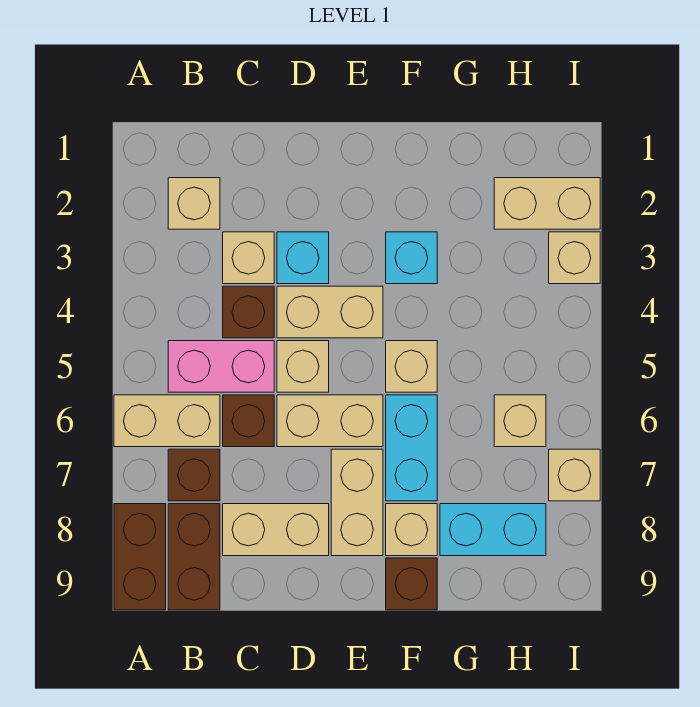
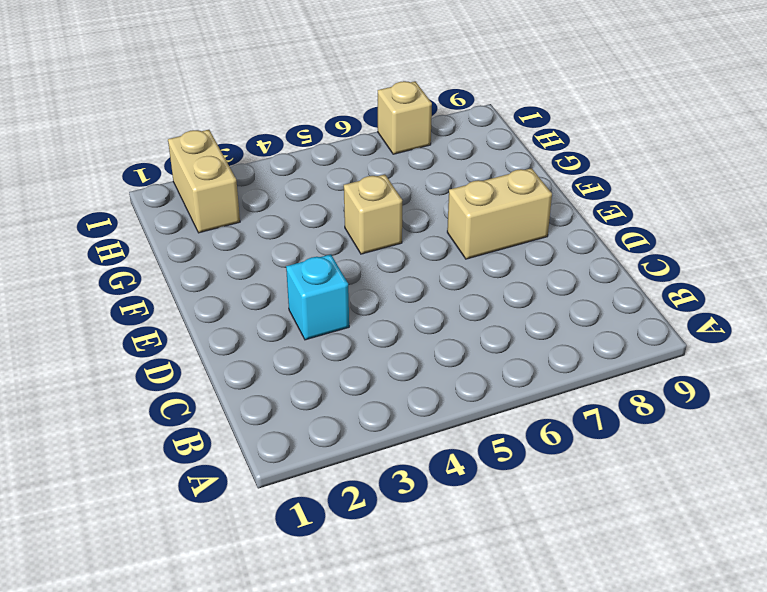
none -> tan 1x2 brick [114,395,220,447]
none -> brown 1x2 brick [114,504,166,610]
none -> tan 1x1 brick [168,178,220,229]

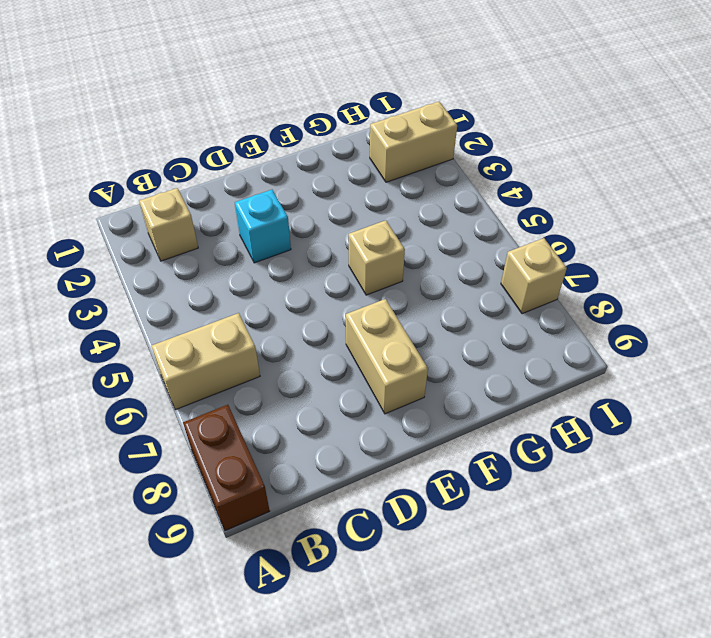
none -> pink 1x2 brick [168,341,274,392]
none -> brown 1x1 brick [168,449,220,501]
none -> brown 1x2 brick [168,504,220,610]

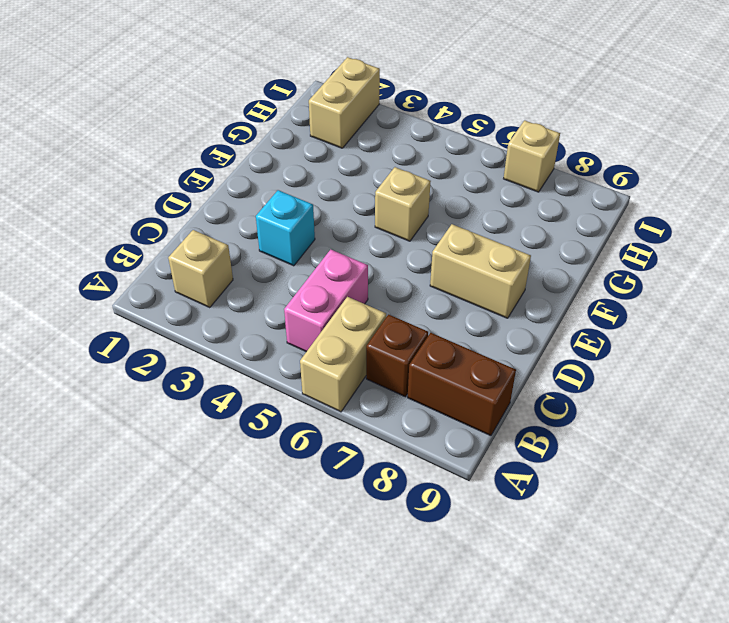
none -> brown 1x2 brick [114,504,166,610]
none -> tan 1x1 brick [223,232,274,284]
none -> brown 1x1 brick [223,286,274,338]

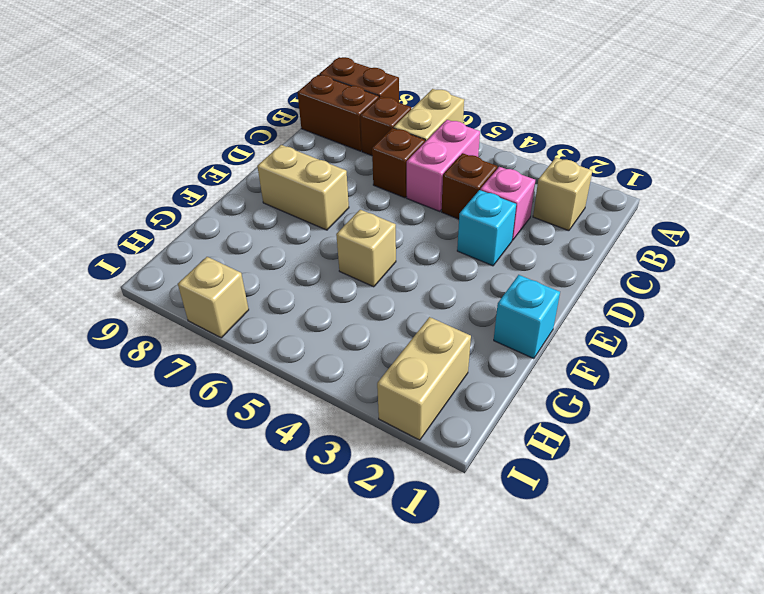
pink 1x1 brick [480,167,535,240] -> tan 1x1 brick [223,232,274,284]
cyan 1x1 brick [494,275,560,359] -> cyan 1x1 brick moved to [386,232,437,284]
none -> tan 1x2 brick [223,504,329,556]
none -> tan 1x2 brick [277,286,383,338]
none -> tan 1x1 brick [277,341,329,392]

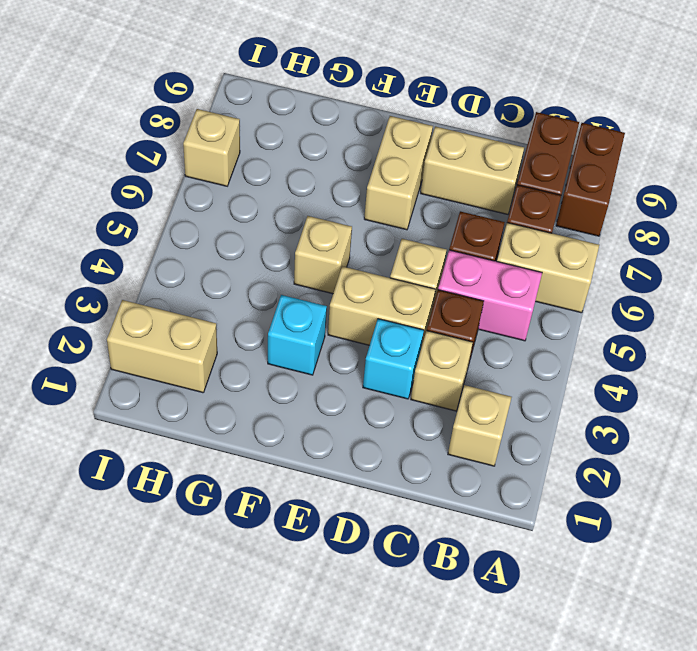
none -> tan 1x2 brick [277,395,383,447]
none -> cyan 1x2 brick [386,395,437,501]
none -> tan 1x1 brick [386,504,437,556]

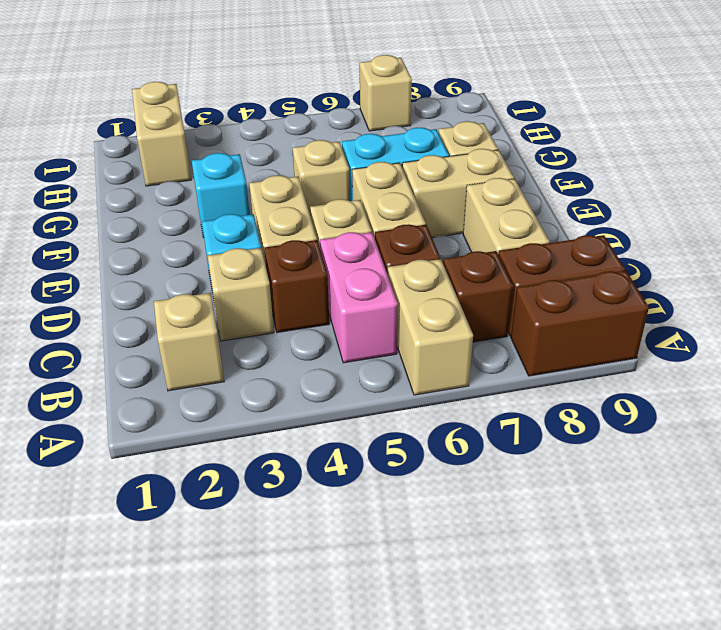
none -> brown 1x1 brick [386,558,437,610]
none -> cyan 1x2 brick [440,504,546,556]
none -> tan 1x1 brick [494,395,546,447]

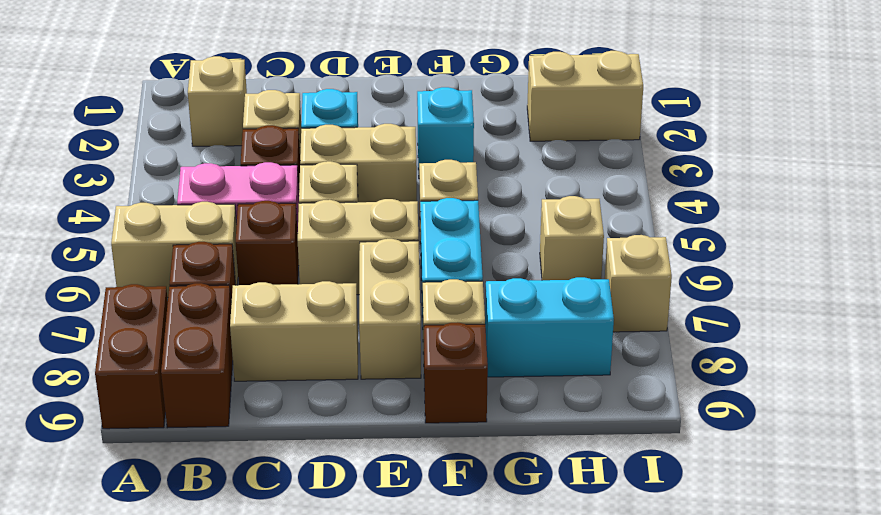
none -> tan 1x1 brick [549,232,600,284]

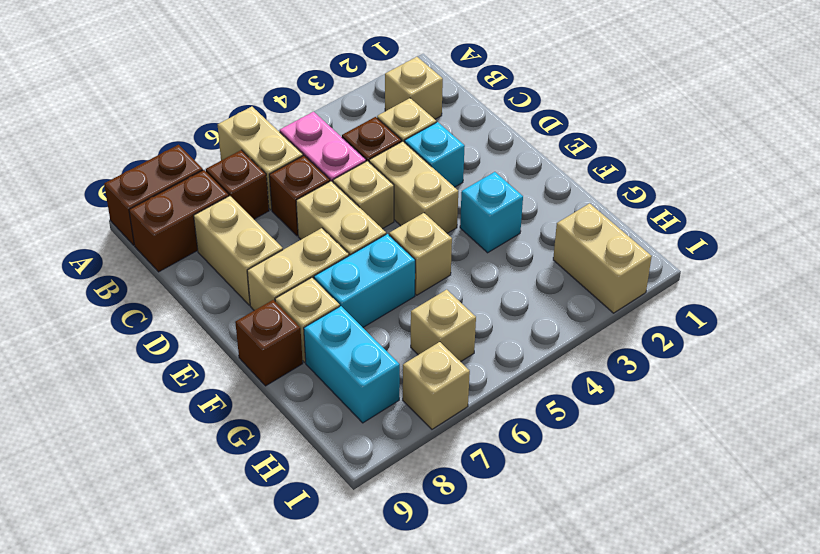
none -> tan 1x1 brick [549,232,600,284]

